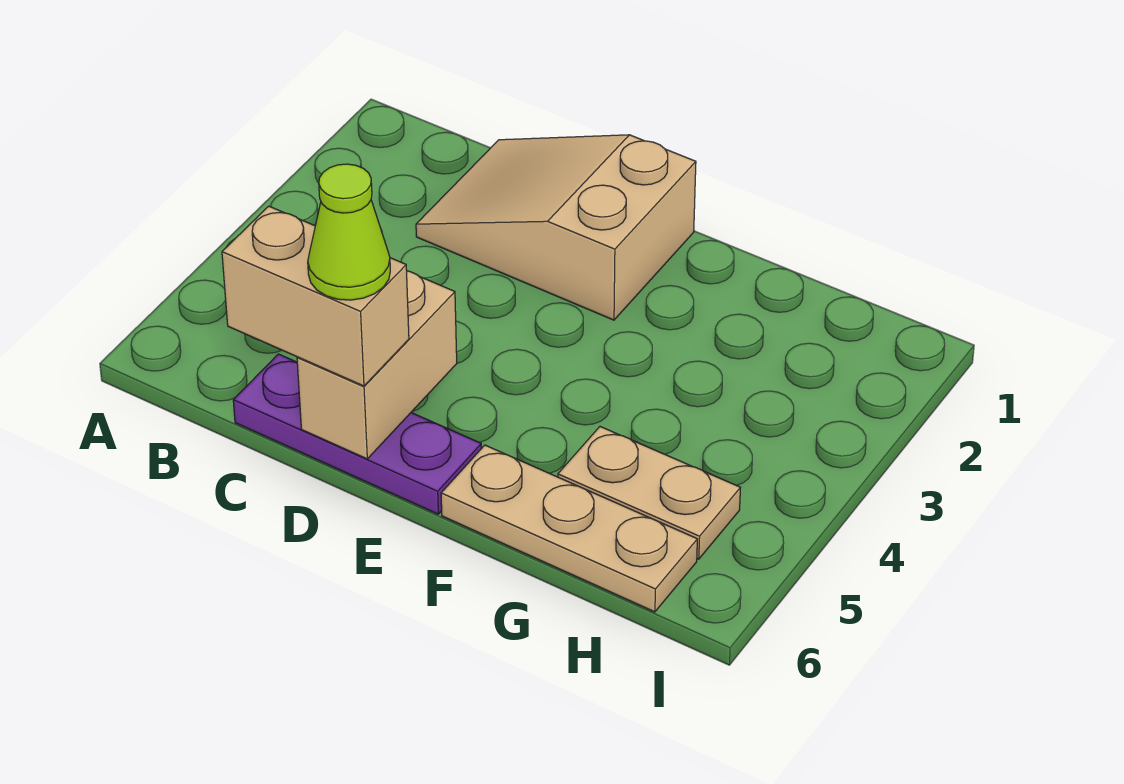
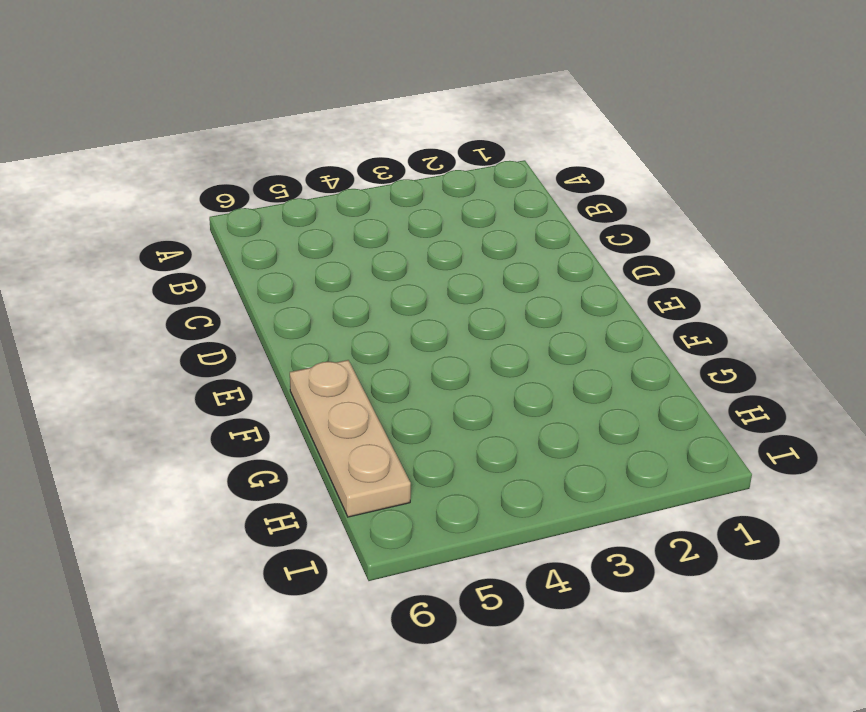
none -> tan 2x3 slope [416,135,696,320]
none -> purple 1x3 plate [233,354,481,514]

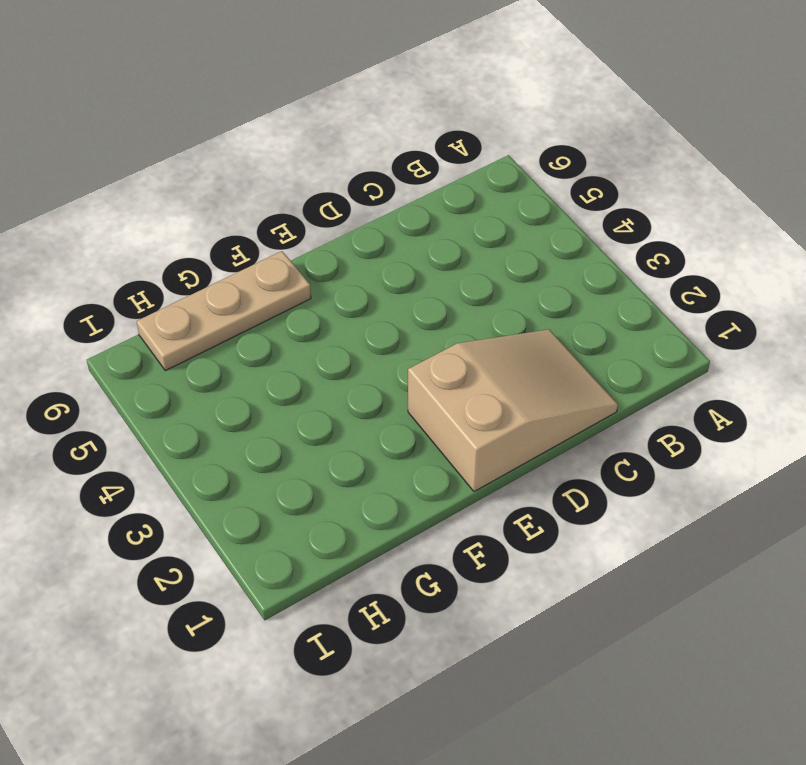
none -> purple 1x3 plate [233,354,481,514]
none -> tan 1x2 plate [558,427,740,559]

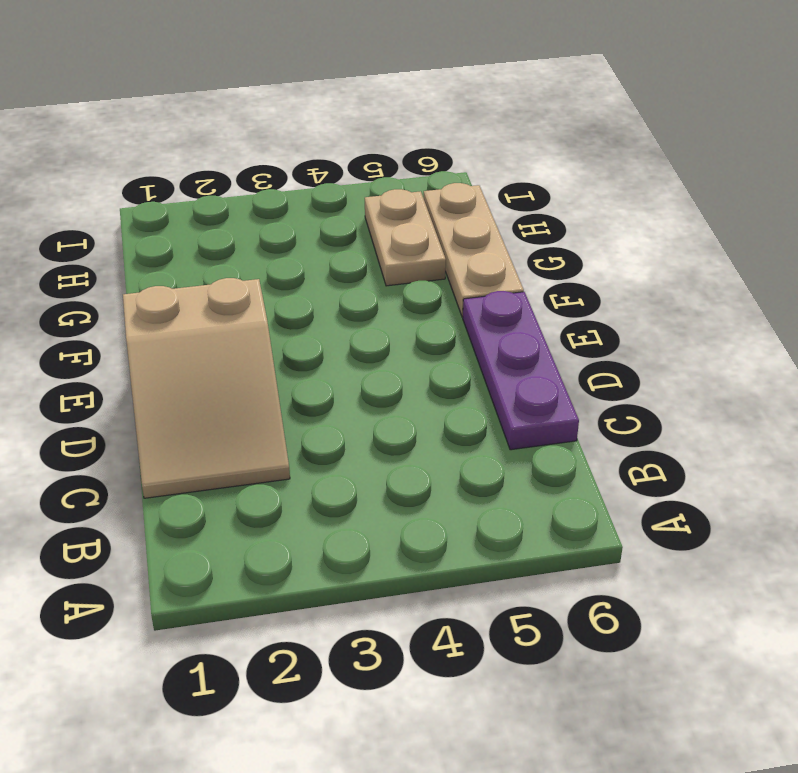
none -> tan 1x2 brick [297,271,457,459]
none -> tan 1x2 brick [222,206,409,386]

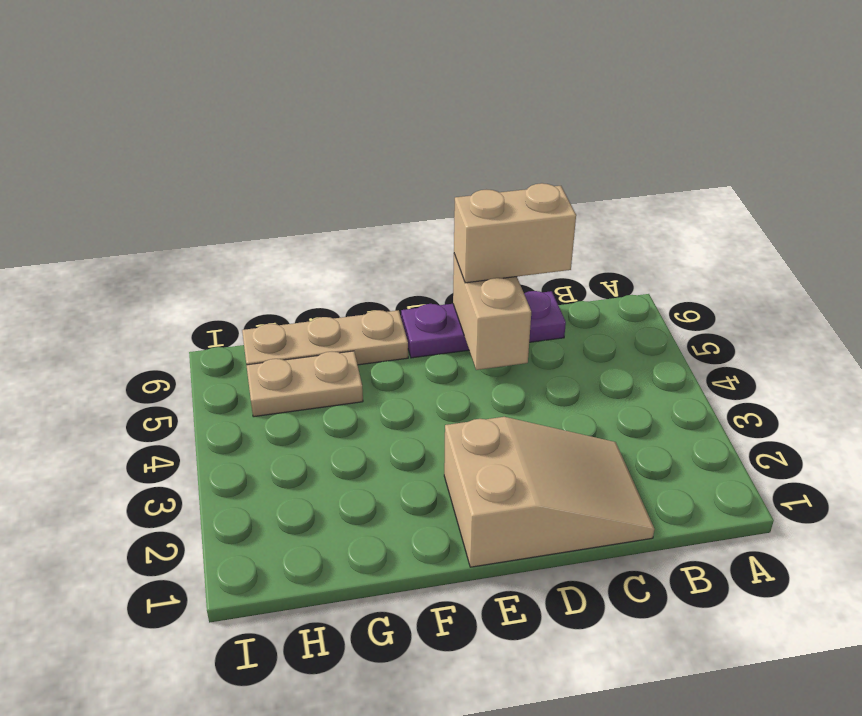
none -> lime 1x1 cone [308,164,390,300]

